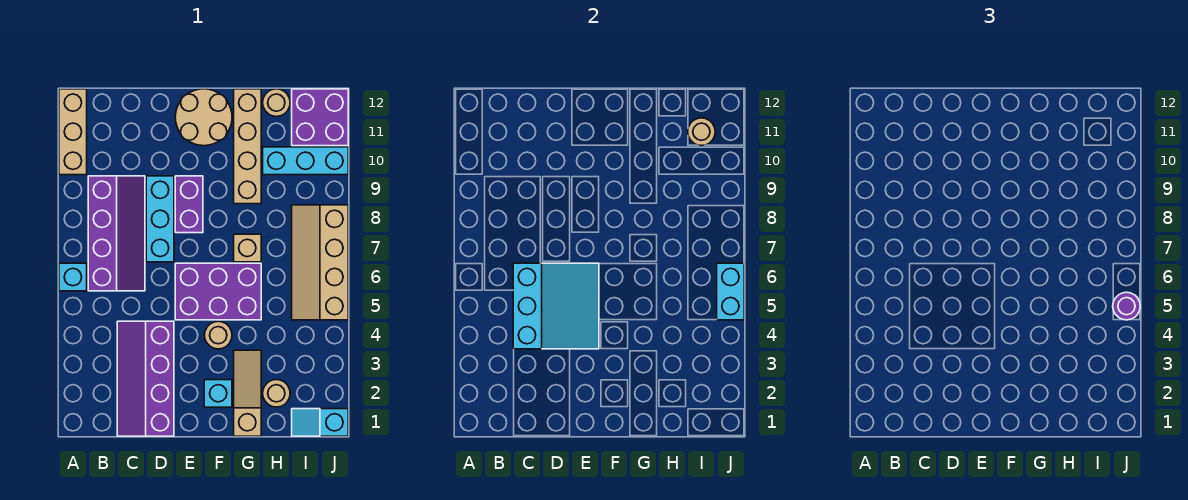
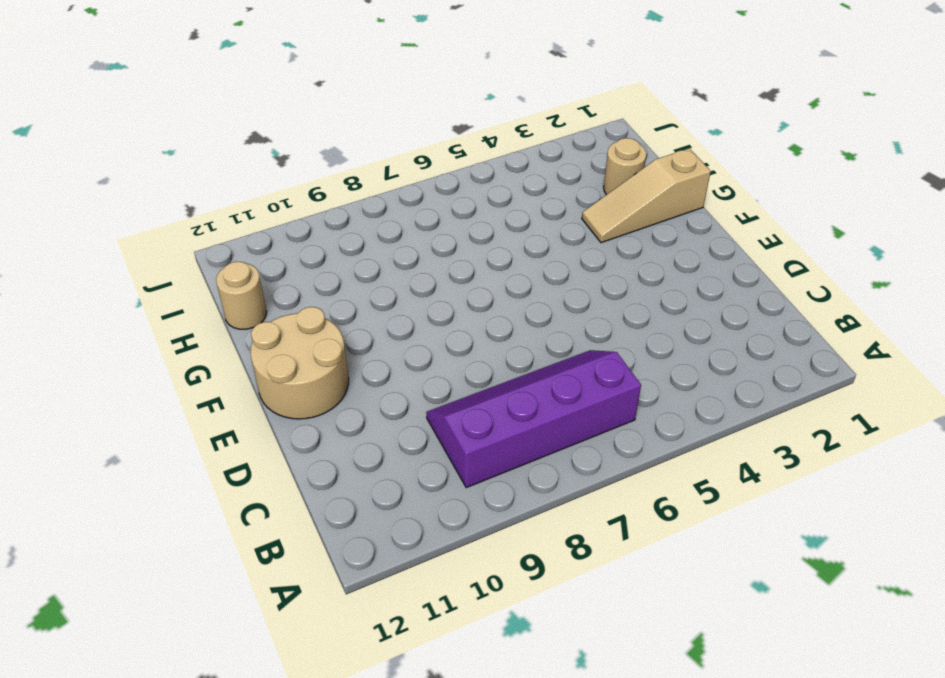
none -> cyan 1x1 brick [59,263,87,291]
none -> tan 1x3 brick [59,89,87,175]
none -> purple 2x4 slope [117,321,174,436]

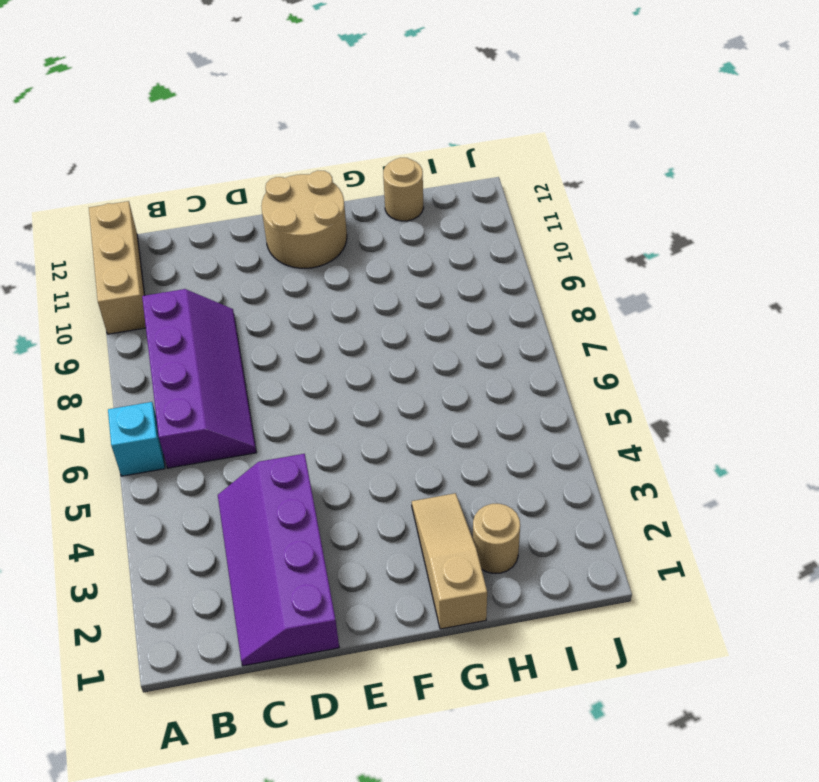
none -> cyan 1x3 brick [146,176,174,262]
none -> purple 2x3 brick [175,263,261,320]
none -> purple 1x2 brick [175,176,203,233]

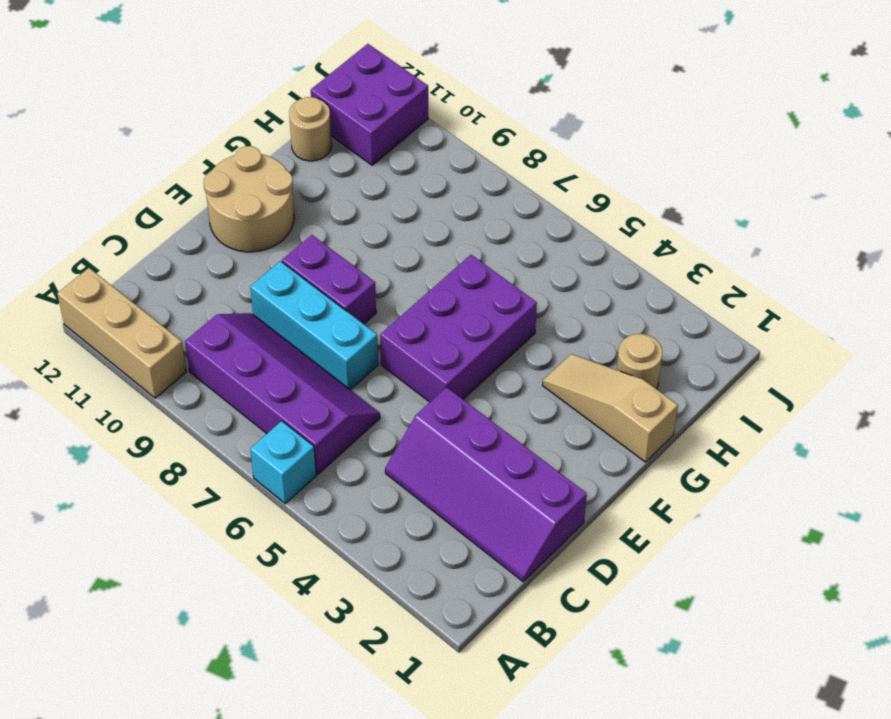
none -> cyan 1x1 brick [204,380,232,407]
none -> tan 1x1 round brick [205,321,232,349]
none -> tan 1x1 brick [234,234,261,262]

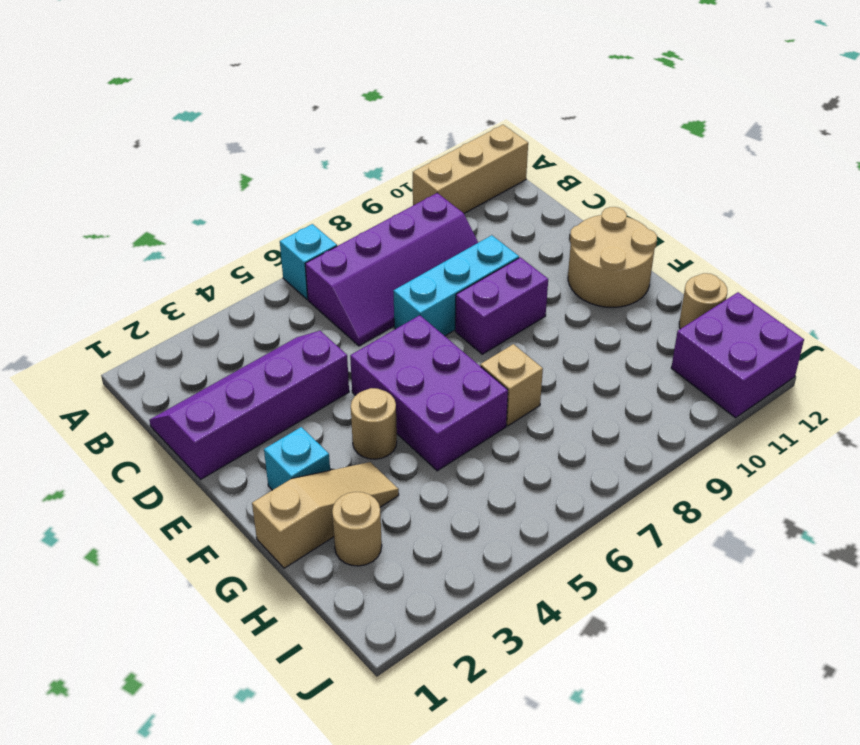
none -> tan 1x4 brick [234,89,261,204]
none -> cyan 1x3 brick [263,147,348,175]
none -> cyan 1x2 slope [292,409,348,436]

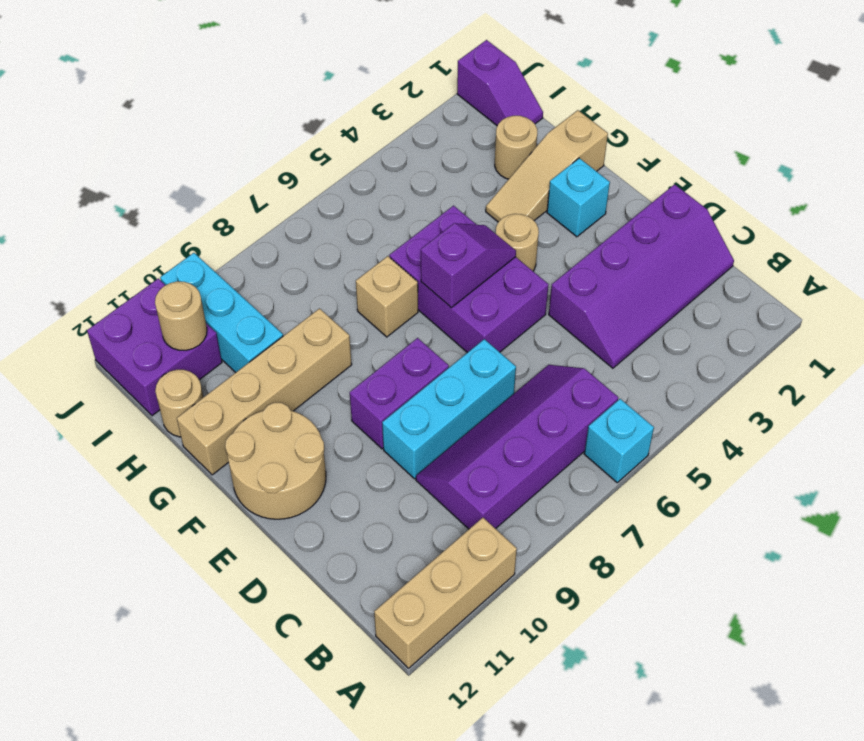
purple 1x2 slope [421,223,516,308] -> none
purple 1x2 slope [457,40,543,126] -> cyan 1x2 slope [292,409,348,436]
none -> tan 2x4 slope [292,205,348,320]
none -> cyan 3x3 slope [513,263,599,349]
none -> cyan 1x2 brick [717,263,744,320]

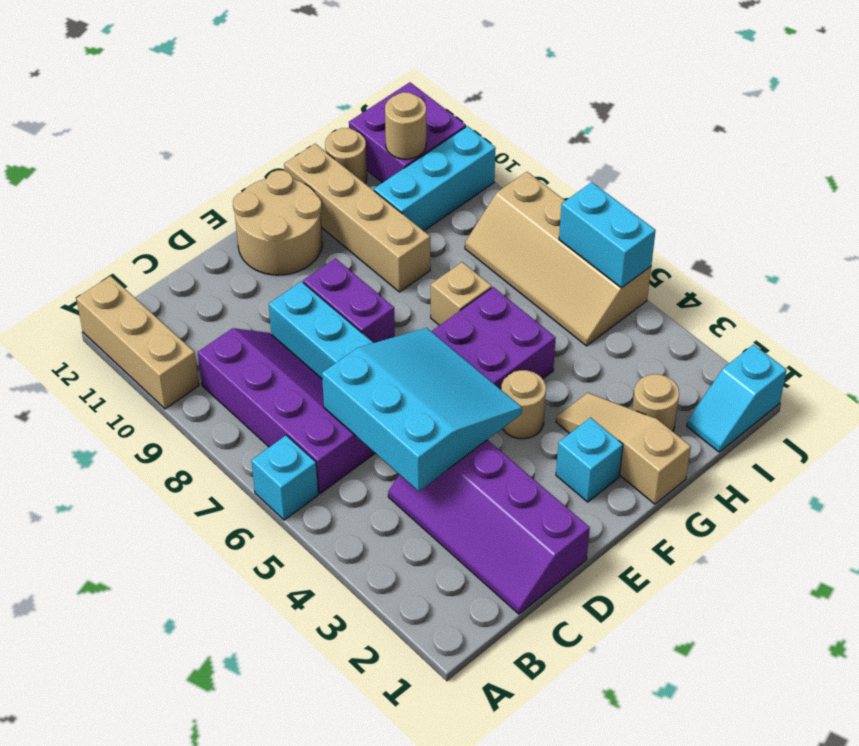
none -> purple 1x1 round brick [1113,292,1140,320]

